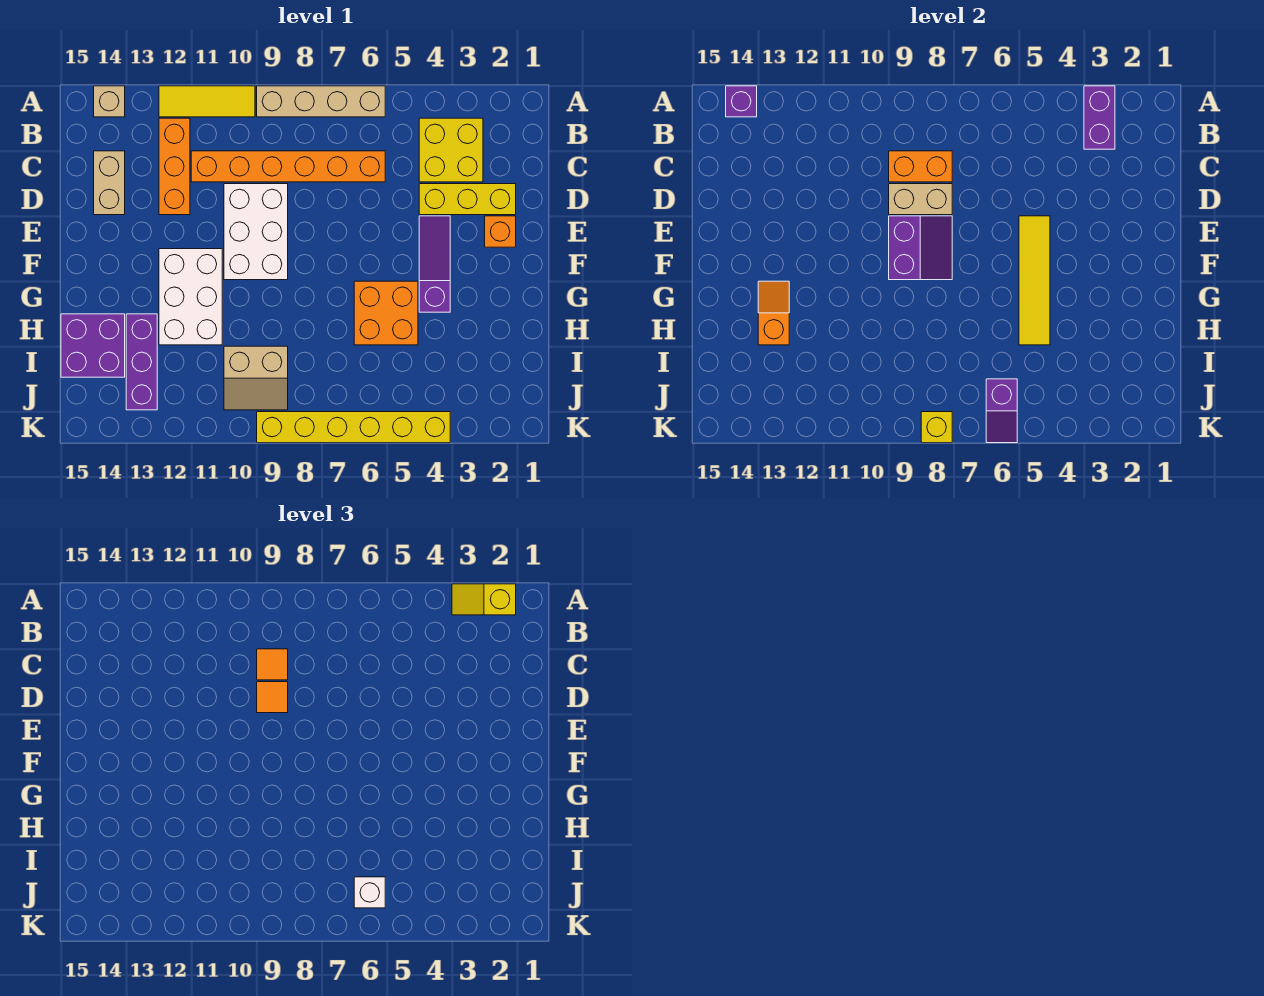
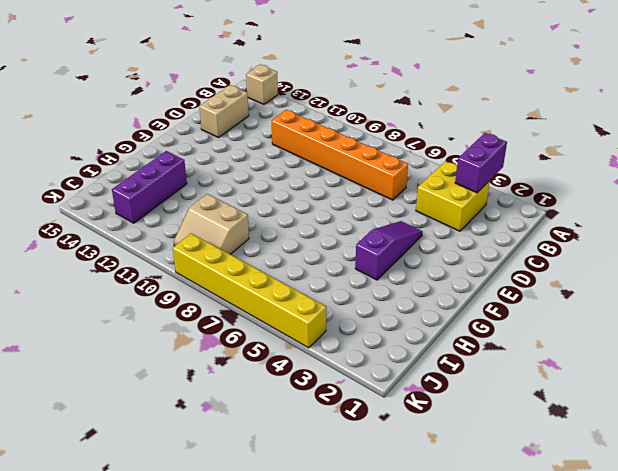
none -> tan 1x4 brick [257,86,385,117]
none -> yellow 1x3 tile [159,86,255,117]
none -> orange 1x3 brick [159,118,190,215]
none -> yellow 1x3 brick [419,184,516,215]

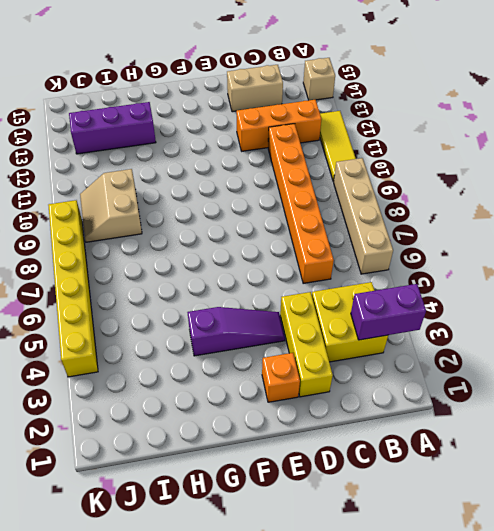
none -> white 2x3 brick [224,184,288,280]
none -> white 2x3 brick [159,249,222,345]
none -> orange 2x2 brick [354,281,418,345]
none -> purple 2x2 brick [61,314,125,377]

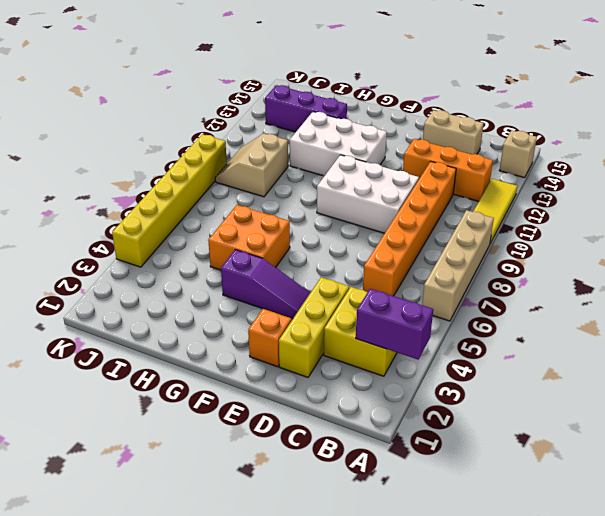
none -> purple 2x2 brick [61,314,125,377]
none -> purple 1x1 brick [726,86,757,117]
none -> orange 1x2 brick [889,151,952,182]
none -> tan 1x2 brick [889,184,952,215]

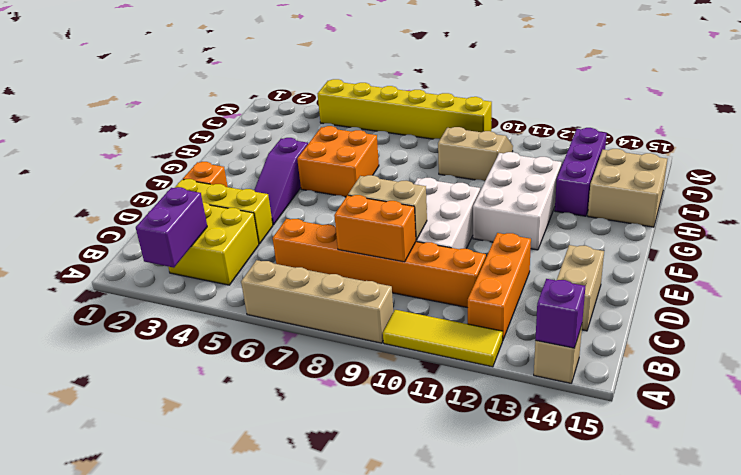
tan 2x2 brick [588,149,667,227] -> purple 2x2 brick [61,314,125,377]
none -> yellow 1x4 tile [1019,216,1050,345]
none -> purple 2x2 slope [889,216,952,280]
none -> orange 1x2 slope [758,281,789,345]
none -> purple 1x2 slope [986,379,1017,443]

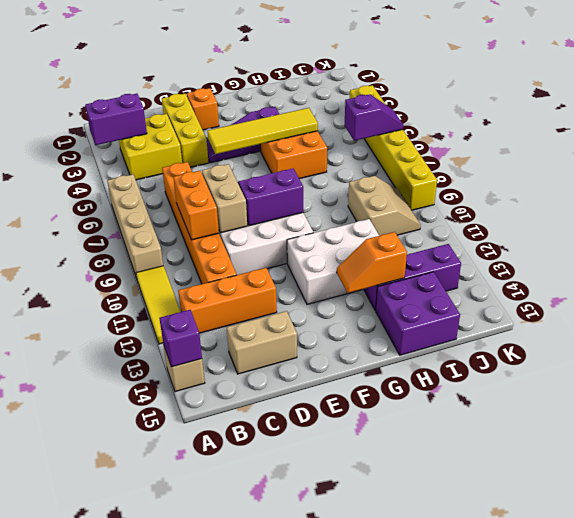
none -> yellow 1x1 brick [921,412,952,443]
none -> yellow 1x2 slope [452,584,516,615]
none -> orange 1x1 tile [257,649,288,680]
none -> orange 1x1 tile [257,682,288,713]

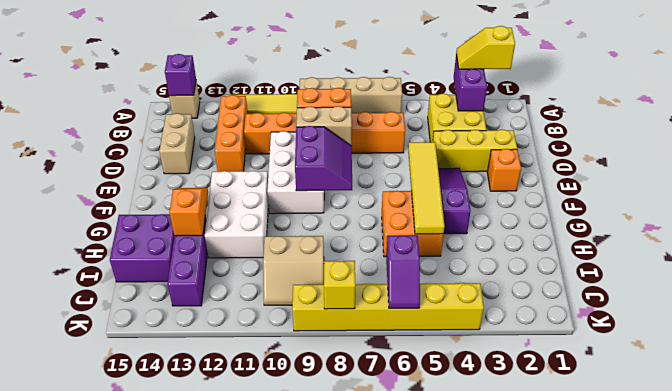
none -> orange 1x1 tile [257,649,288,680]
none -> orange 1x1 tile [257,682,288,713]
none -> white 1x1 brick [354,877,385,908]

